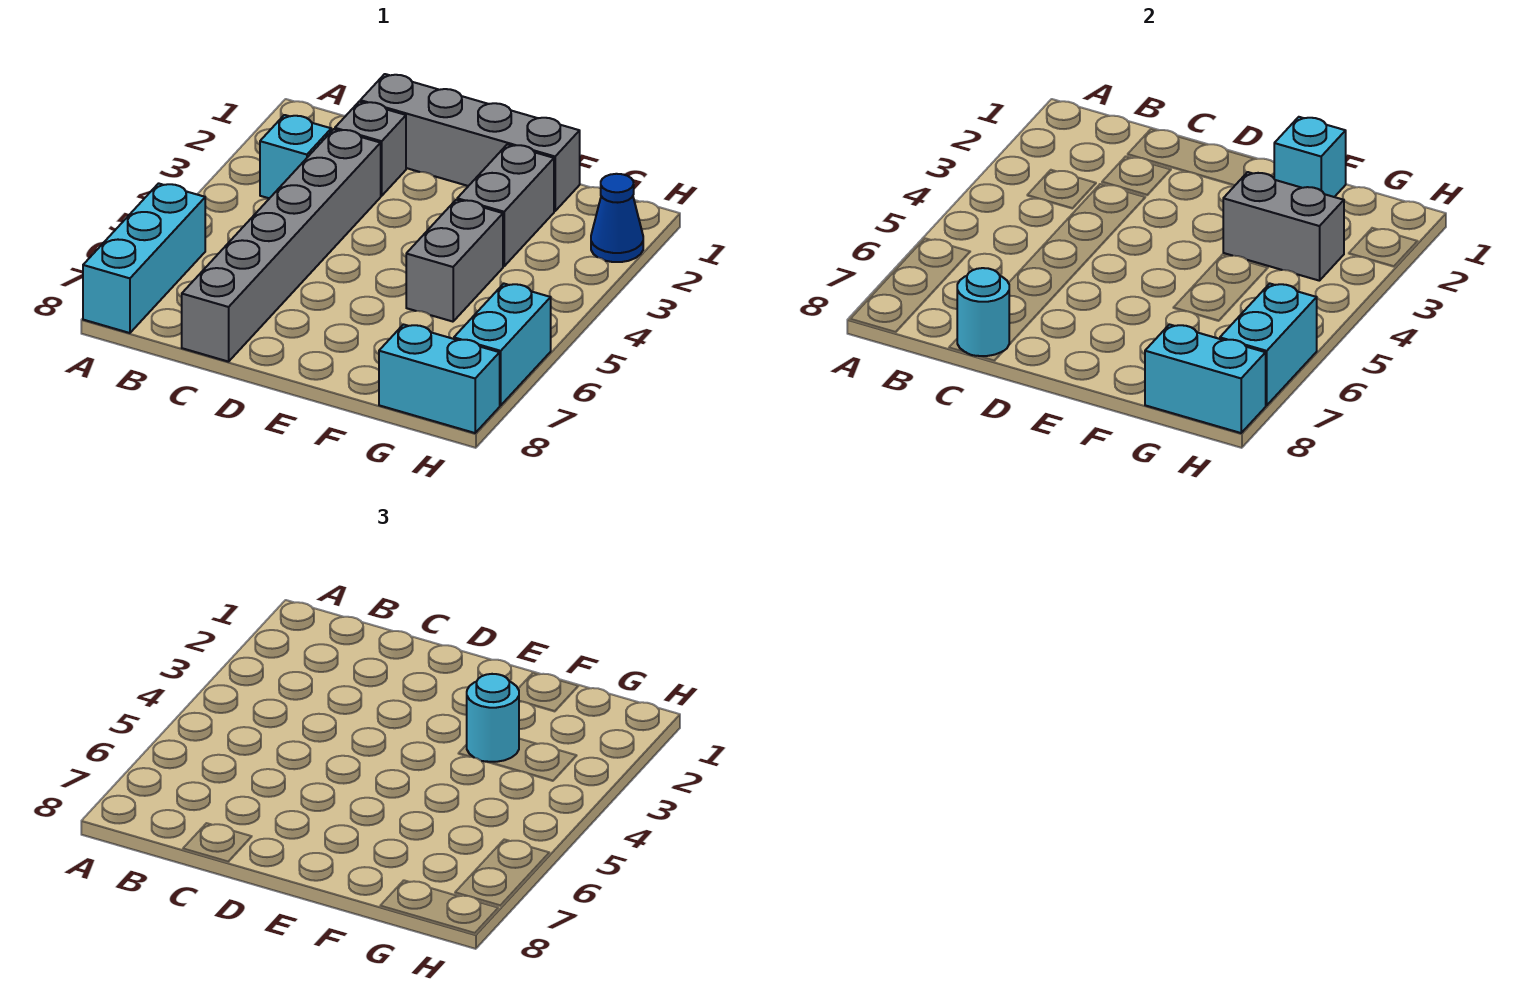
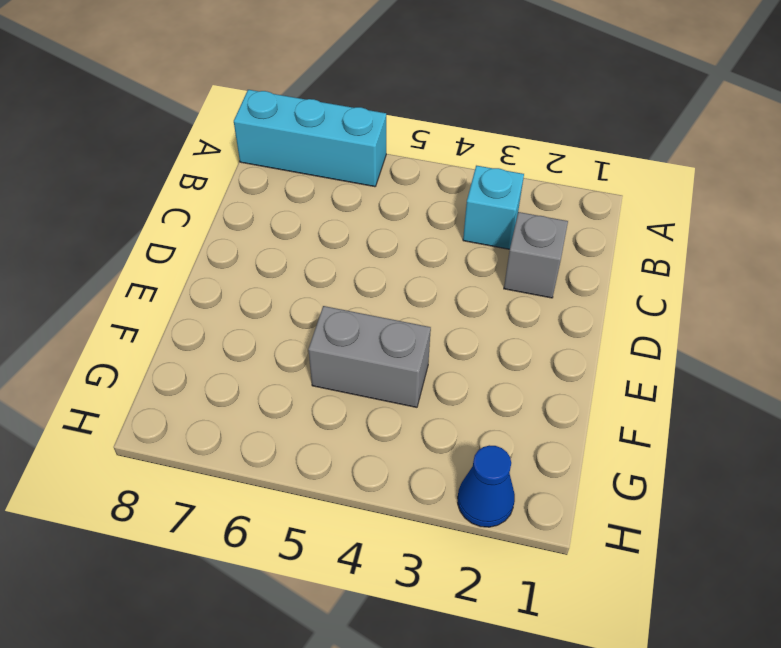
none -> grey 1x4 brick [360,74,580,211]
none -> grey 1x6 brick [182,129,381,362]
none -> grey 1x2 brick [457,144,554,266]

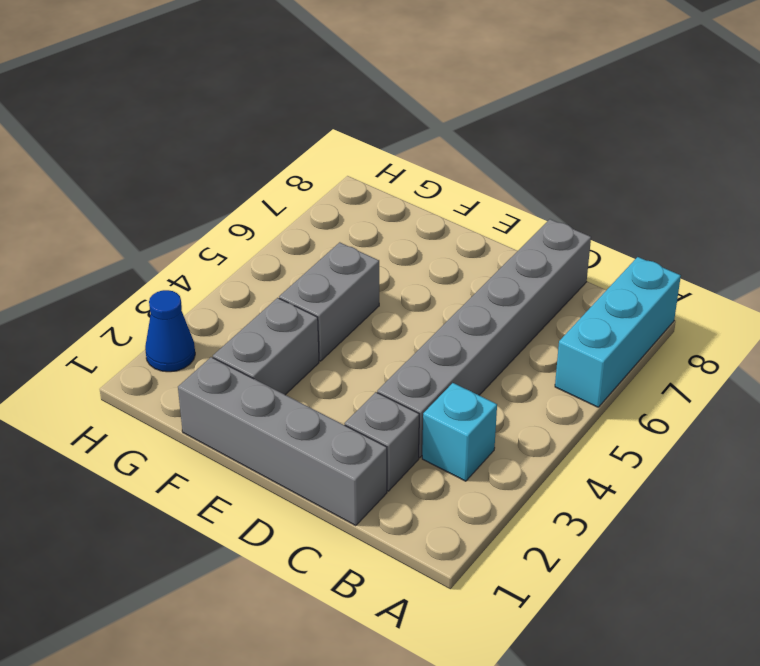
none -> cyan 1x2 brick [379,325,500,433]
none -> cyan 1x2 brick [454,284,551,405]
none -> cyan 1x1 round brick [957,268,1009,356]

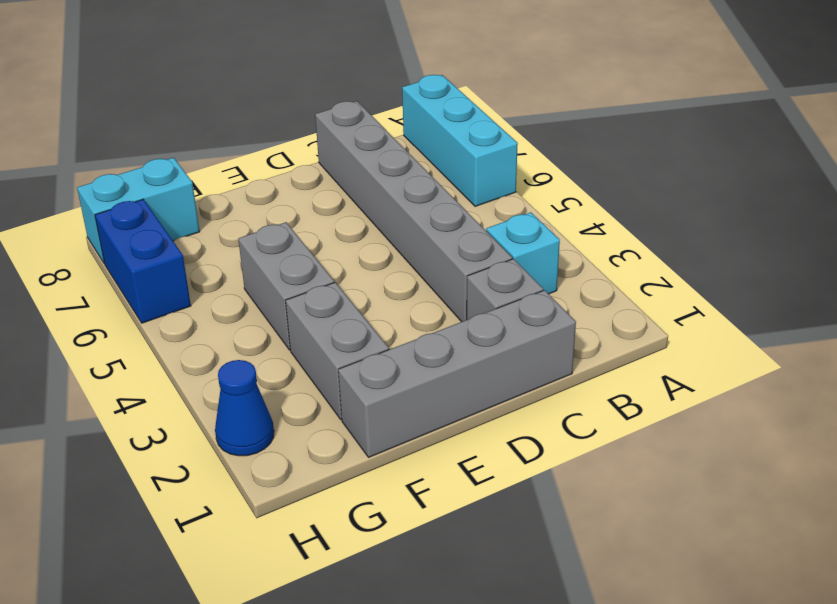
blue 1x2 brick [95,199,191,323] -> cyan 1x2 brick [454,284,551,405]
none -> cyan 1x1 round brick [957,268,1009,356]
none -> cyan 1x1 brick [1274,117,1346,197]
none -> grey 1x2 brick [1223,172,1344,281]

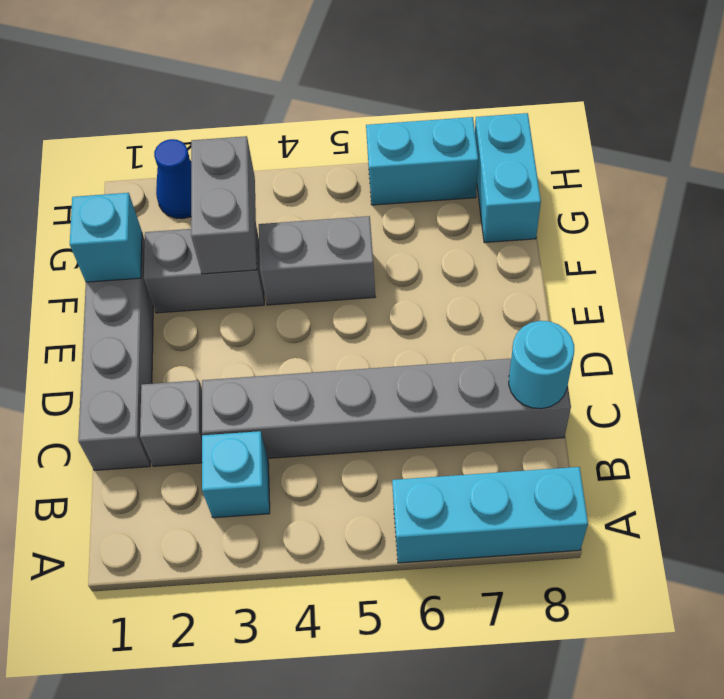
none -> cyan 1x2 brick [1145,325,1266,433]
none -> cyan 1x2 brick [1220,284,1317,405]
none -> cyan 1x1 round brick [467,674,519,762]

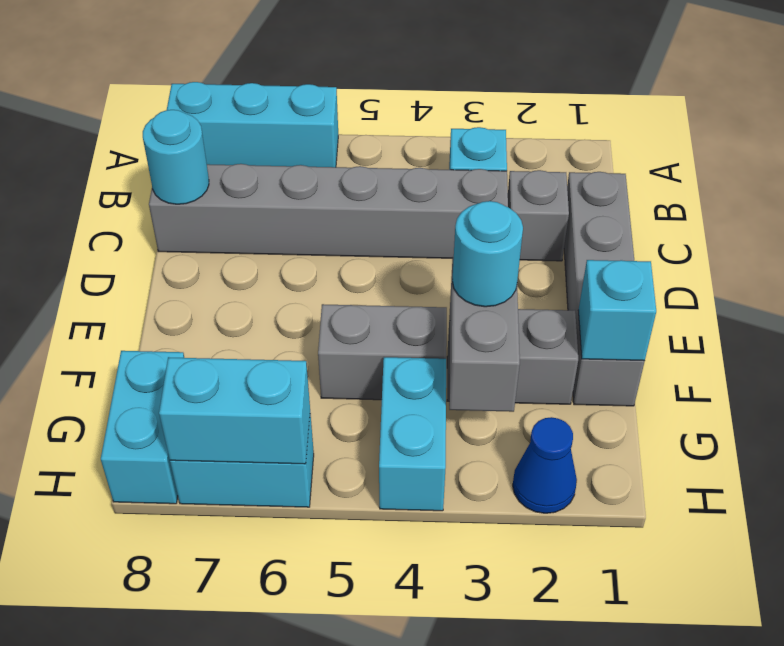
cyan 1x2 brick [379,357,446,511] -> cyan 1x2 brick moved to [1145,325,1266,433]

